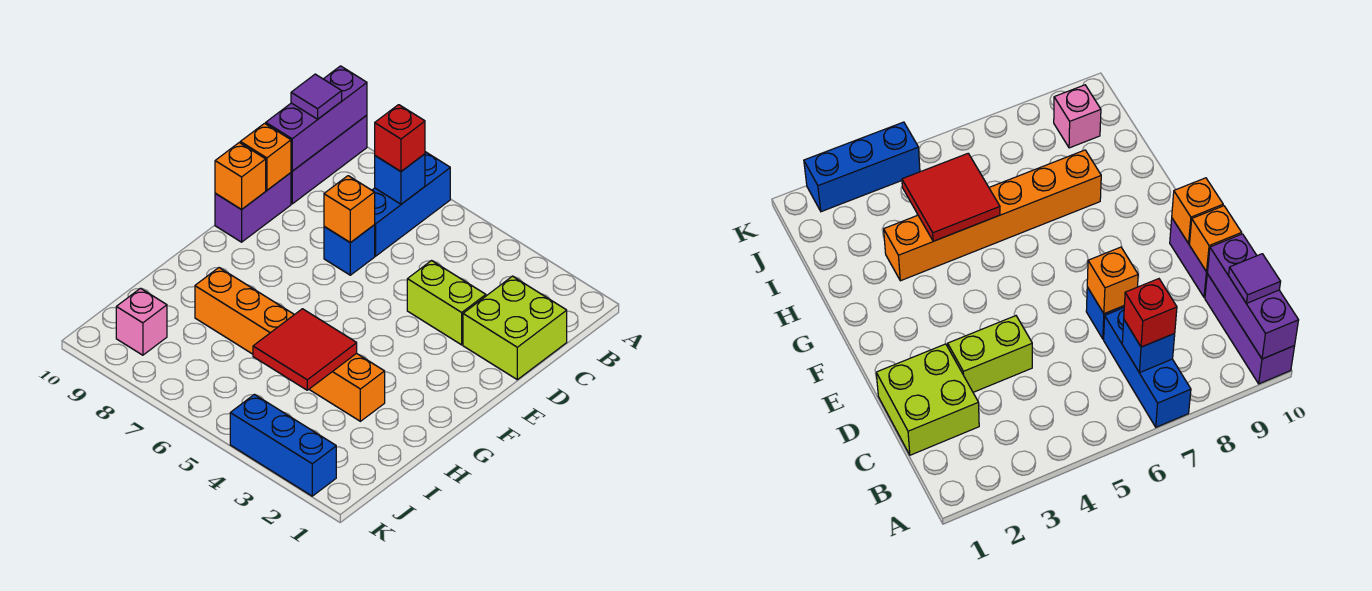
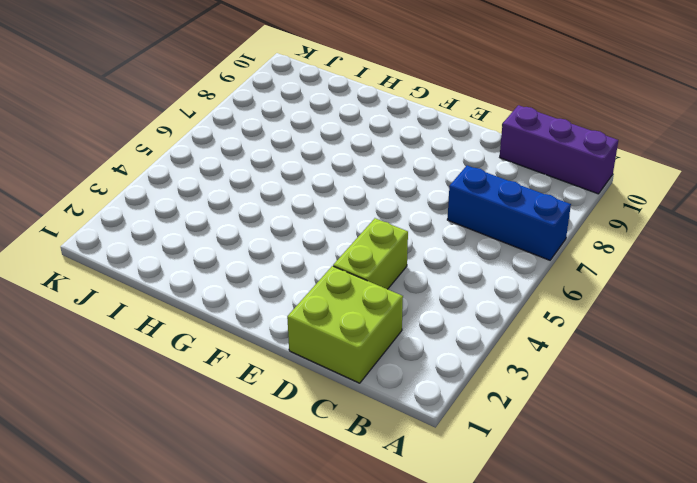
none -> blue 1x1 brick [324,225,375,275]
none -> purple 1x2 brick [215,173,291,242]
none -> orange 1x6 brick [195,268,385,421]

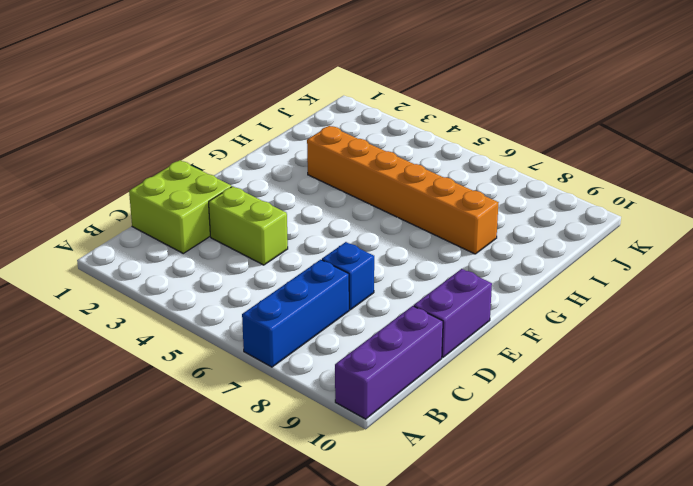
none -> pink 1x1 brick [116,288,167,355]
none -> blue 1x3 brick [230,394,336,496]
none -> purple 1x3 brick [266,66,367,171]

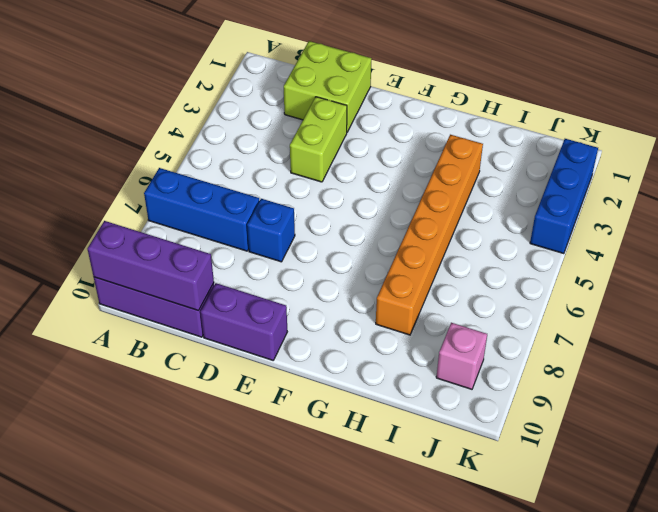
none -> blue 1x1 brick [375,154,425,204]
none -> orange 1x1 brick [324,176,375,243]
none -> orange 1x1 brick [240,123,291,190]

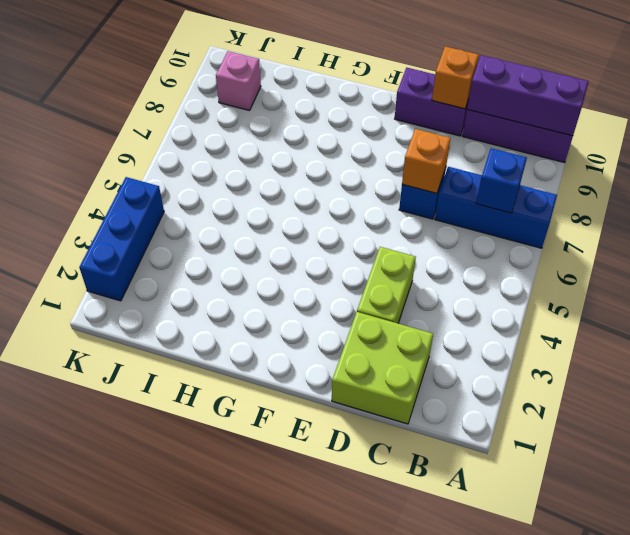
none -> orange 1x6 brick [195,268,385,421]
none -> orange 1x1 brick [215,143,266,210]
none -> red 2x2 tile [253,309,357,390]

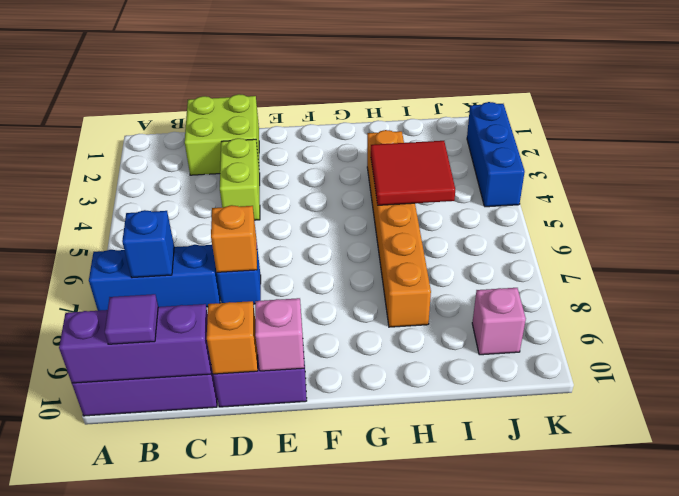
pink 1x1 brick [255,298,304,371] -> orange 1x1 brick [215,143,266,210]
none -> red 1x1 brick [375,105,425,171]

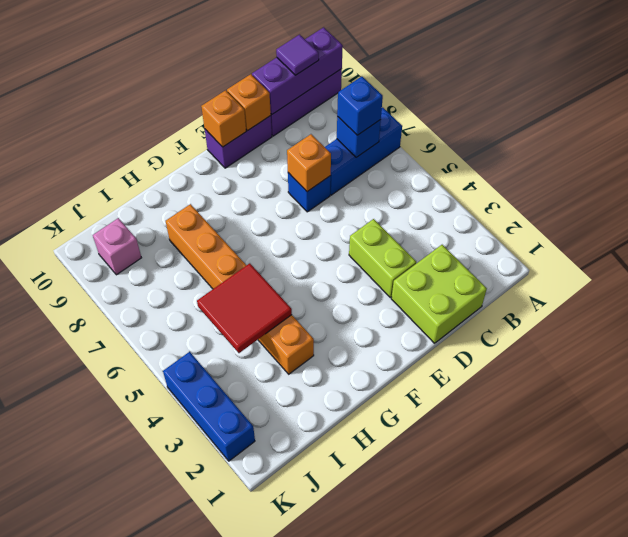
blue 1x1 brick [337,77,383,135] -> red 1x1 brick [375,105,425,171]

